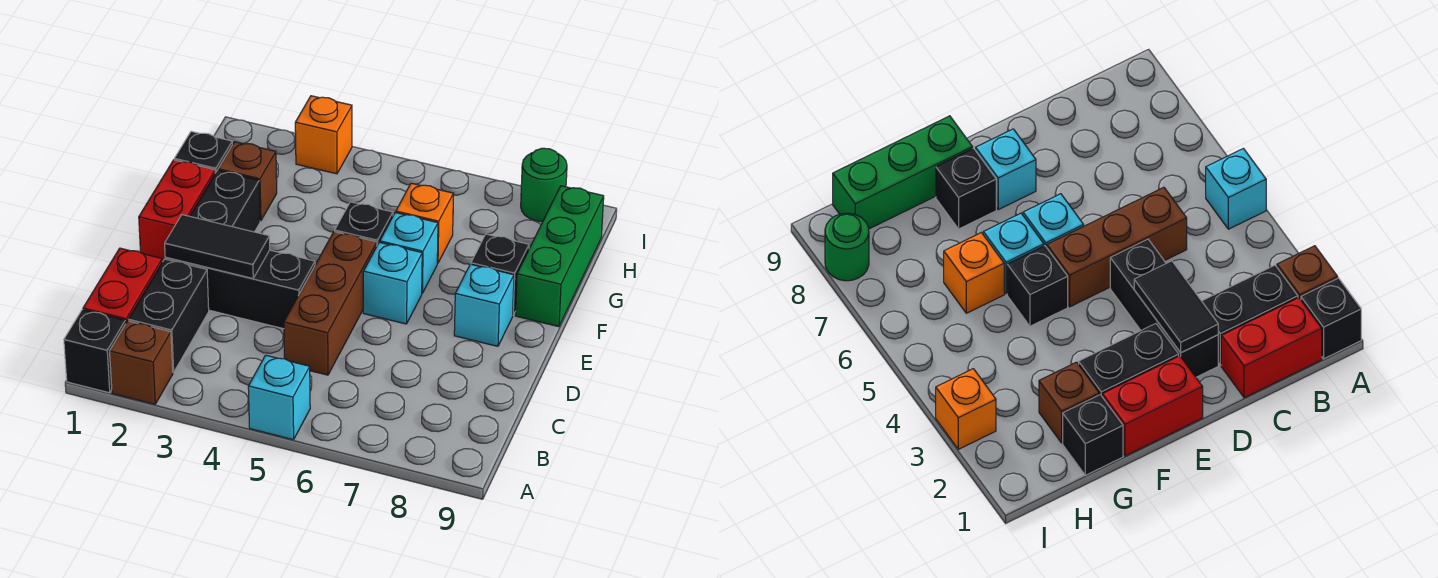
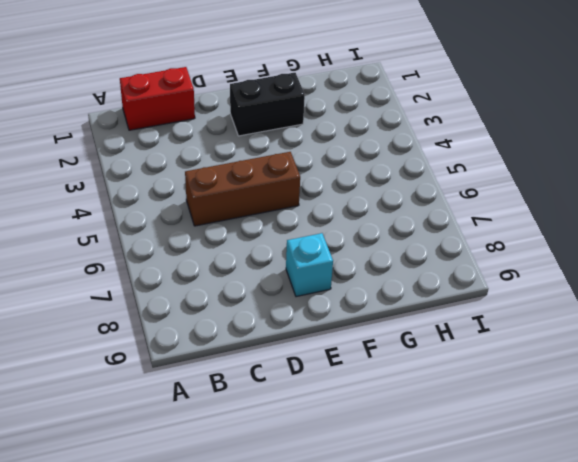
none -> black 1x1 brick [64,310,125,393]
none -> brown 1x1 brick [110,321,173,404]
none -> cyan 1x1 brick [248,355,310,440]

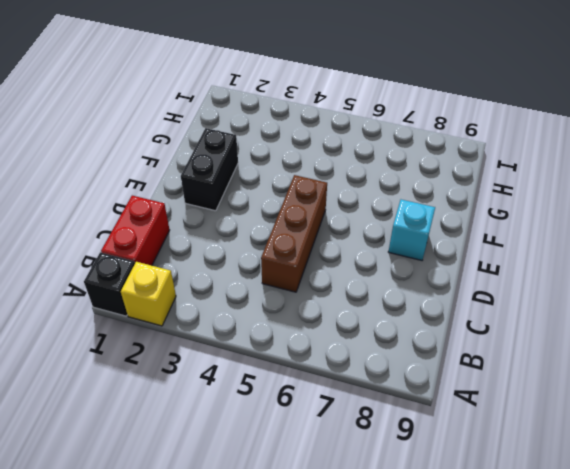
yellow 1x1 brick [121,262,176,326] -> brown 1x1 brick [110,321,173,404]
none -> cyan 1x1 brick [248,355,310,440]
none -> black 1x2 brick [128,259,209,372]
none -> black 1x3 brick [165,250,315,329]

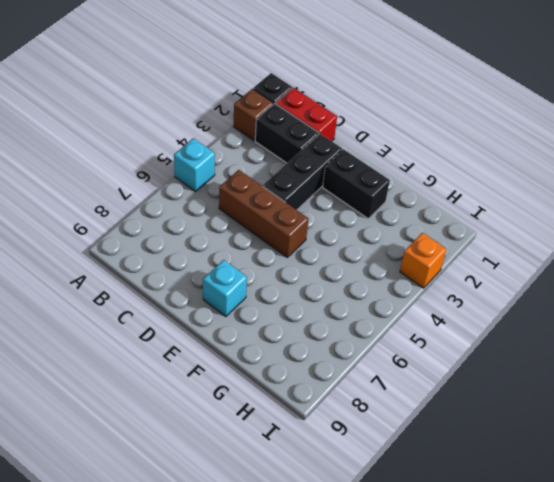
none -> red 1x2 brick [139,160,215,262]
none -> cyan 1x1 brick [363,242,422,324]
none -> black 1x1 brick [335,202,393,245]

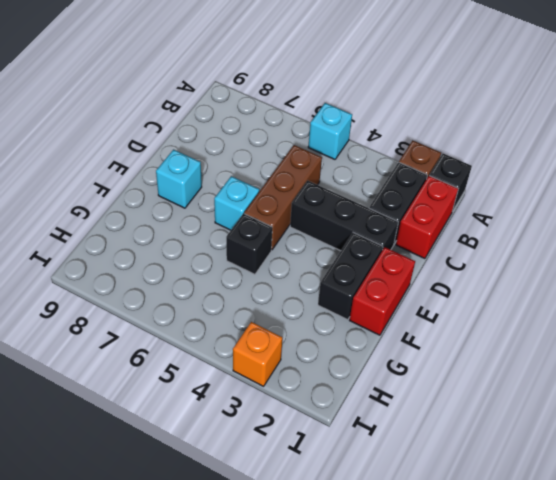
none -> cyan 1x1 brick [380,213,438,293]
none -> black 1x1 brick [471,234,529,315]
none -> green 1x3 brick [515,186,604,327]

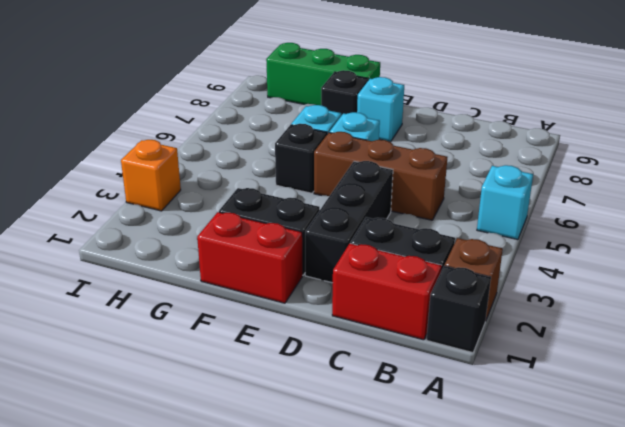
none -> black 1x1 brick [174,131,232,173]
none -> brown 1x1 brick [218,142,277,221]
none -> orange 1x1 brick [396,183,453,263]

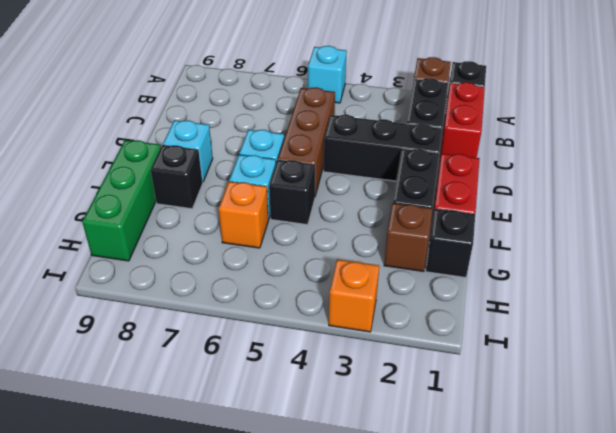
none -> green 1x1 round brick [521,148,567,222]
none -> black 1x2 tile [165,215,270,278]

